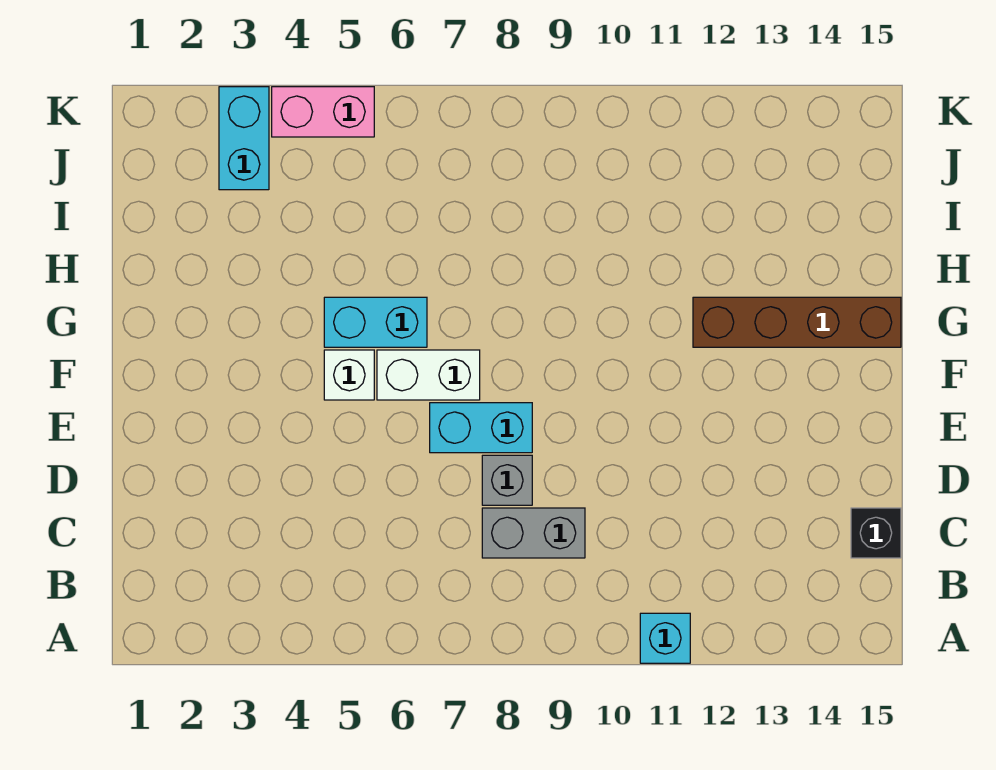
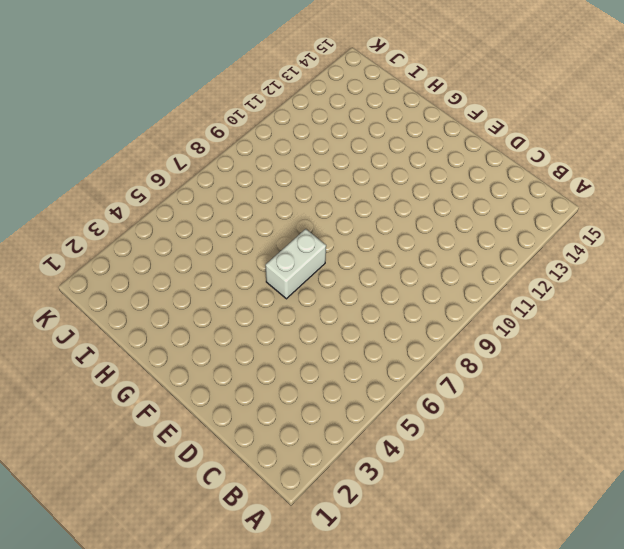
none -> cyan 1x1 brick [640,613,690,663]
none -> grey 1x2 brick [482,508,585,558]

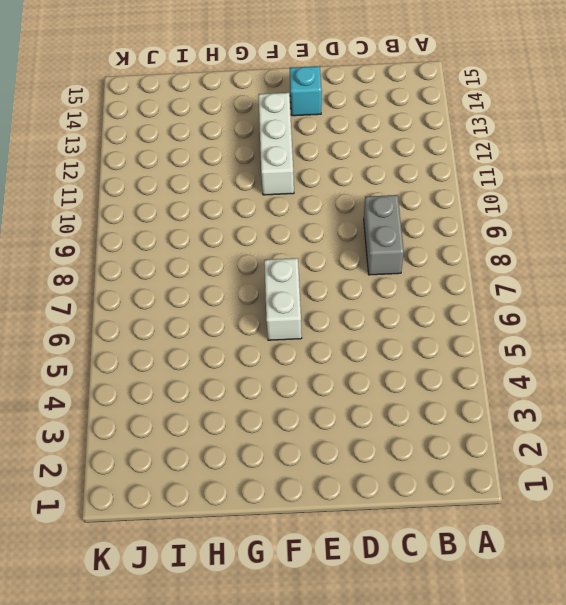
cyan 1x1 brick [290,66,322,116] -> cyan 1x1 brick moved to [640,613,690,663]
white 1x3 brick [259,93,294,195] -> none
none -> black 1x1 brick [851,508,901,558]
none -> grey 1x1 brick [482,455,532,505]

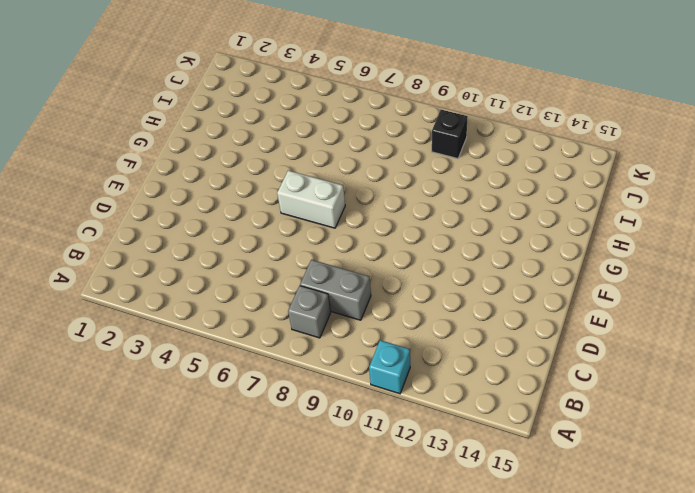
grey 1x1 brick [288,286,331,338] -> grey 1x1 brick moved to [482,455,532,505]
black 1x1 brick [432,110,468,159] -> black 1x1 brick moved to [851,508,901,558]
none -> cyan 1x2 brick [430,403,532,453]
none -> white 1x1 brick [324,350,374,400]

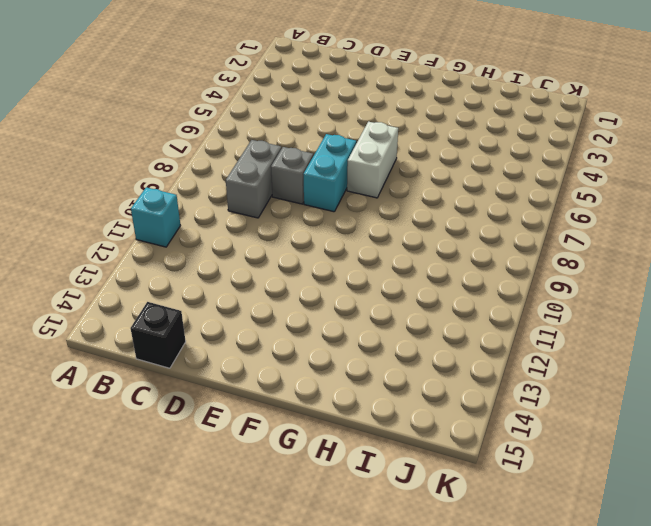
none -> white 1x1 brick [324,350,374,400]
none -> cyan 1x2 brick [324,297,427,347]

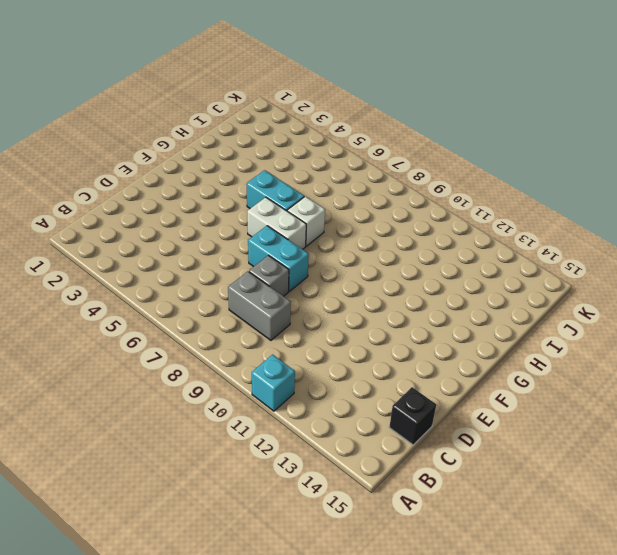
white 1x1 brick [287,196,325,246] -> white 1x1 brick moved to [324,350,374,400]
none -> brown 1x4 brick [693,297,901,347]
none -> cyan 1x2 brick [219,87,269,190]

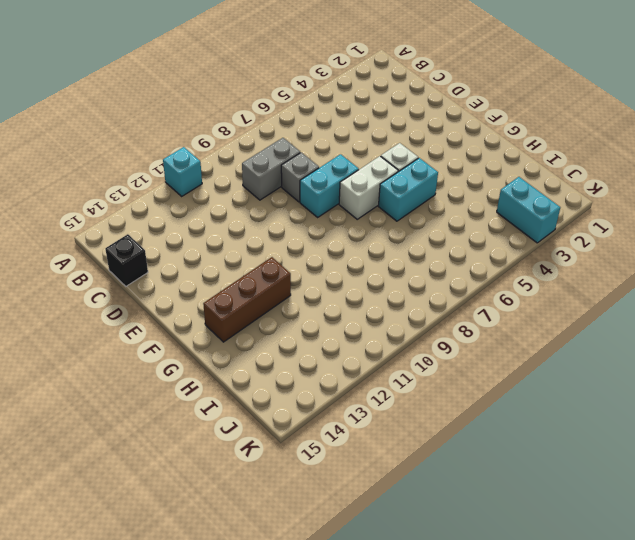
brown 1x3 brick [203,257,291,342] -> brown 1x4 brick [693,297,901,347]
none -> pink 1x2 brick [272,87,374,137]

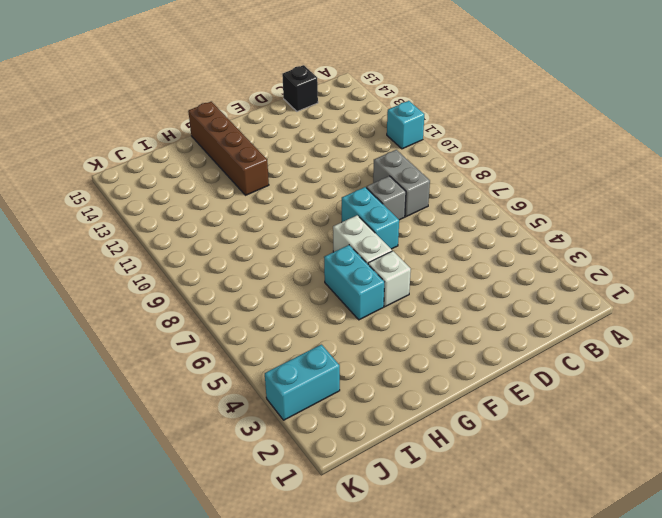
none -> pink 1x2 brick [272,87,374,137]

